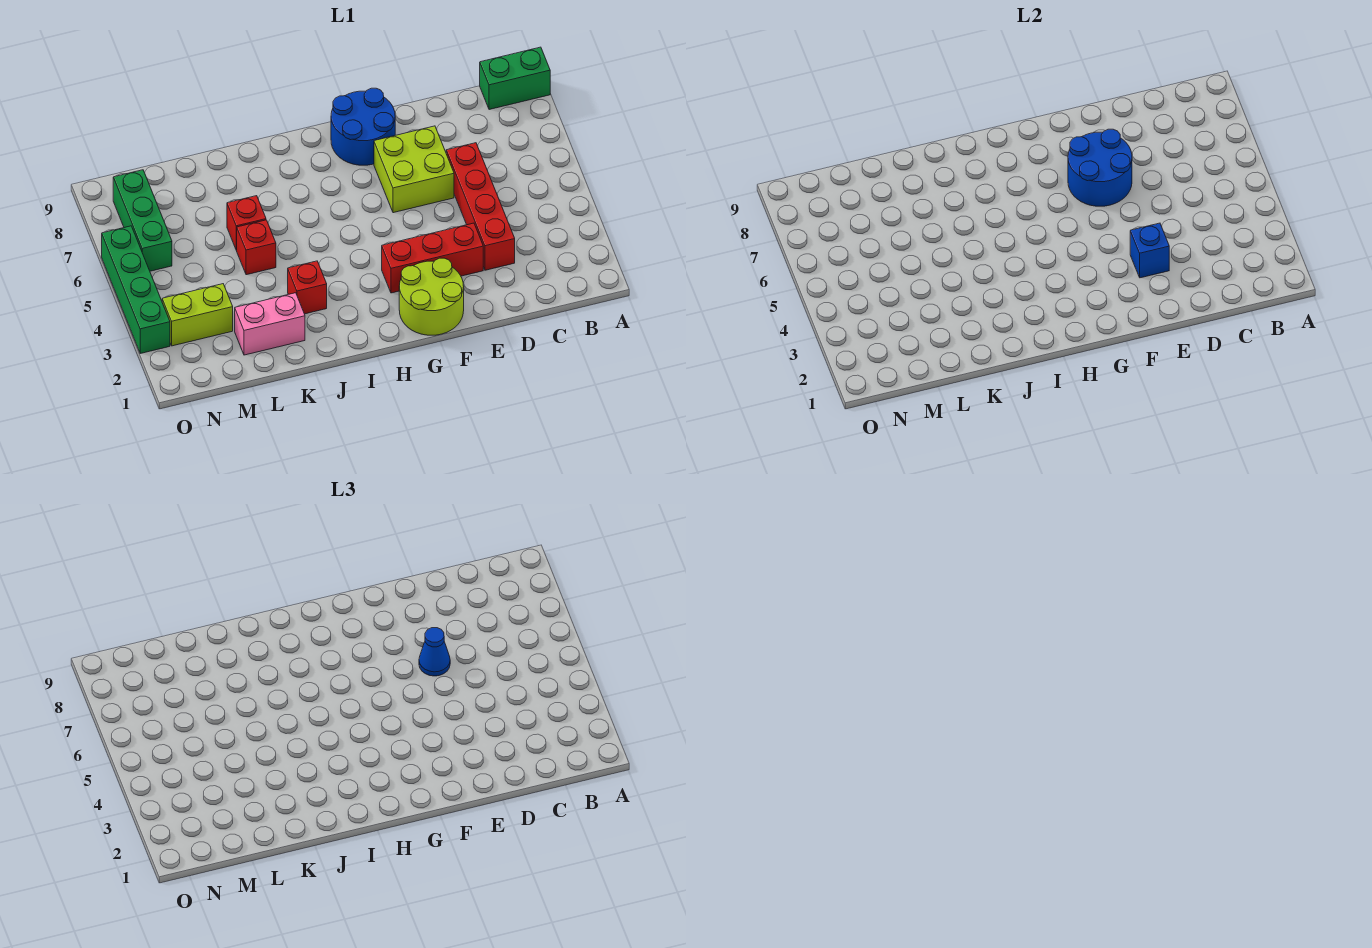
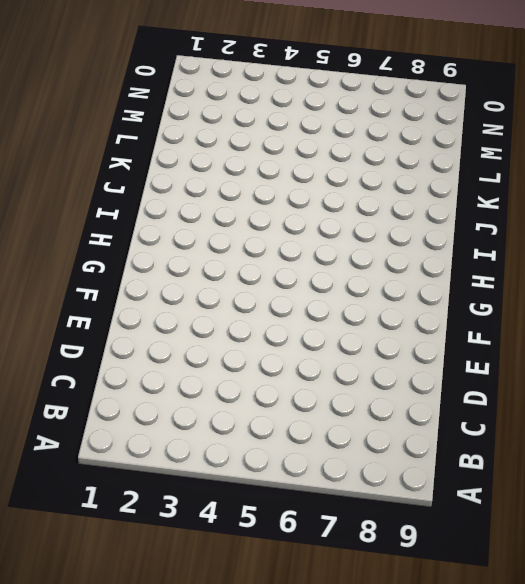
none -> green 1x2 brick [480,47,550,110]
none -> red 1x4 brick [446,143,515,270]
none -> red 1x3 brick [382,223,483,293]

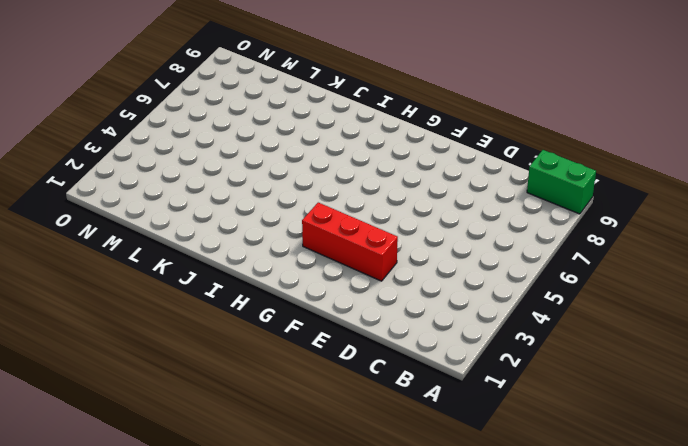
none -> red 1x4 brick [446,143,515,270]
none -> lime 2x2 brick [374,126,454,213]
none -> lime 2x2 round brick [399,258,464,335]

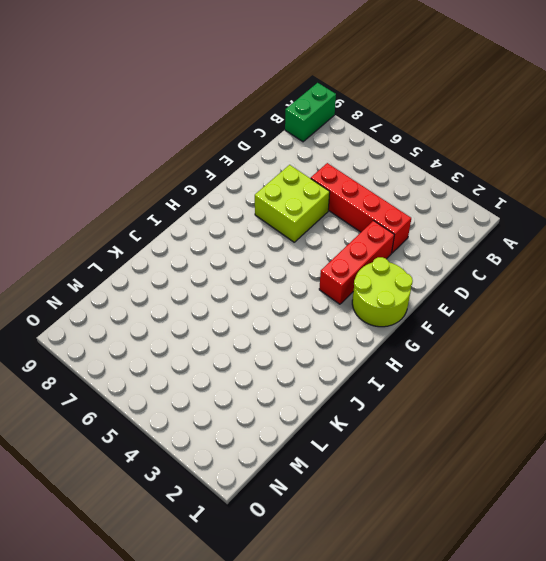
none -> blue 2x2 round brick [331,88,395,165]
none -> red 1x1 brick [288,261,327,314]
none -> pink 1x2 brick [235,293,305,355]

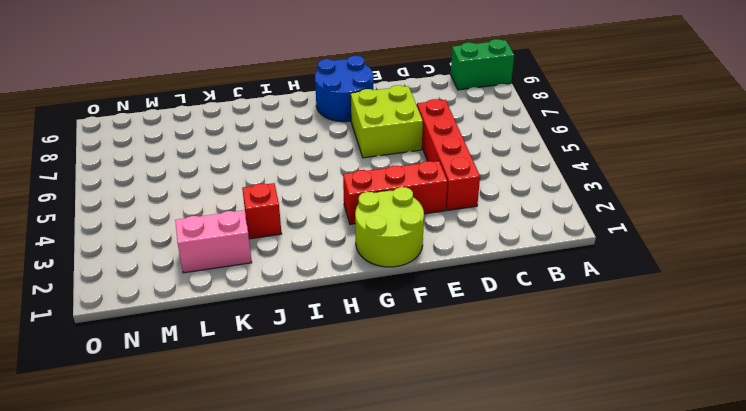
none -> red 1x1 brick [237,220,276,275]
none -> red 1x1 brick [227,196,266,250]
none -> lime 1x2 brick [162,284,233,346]

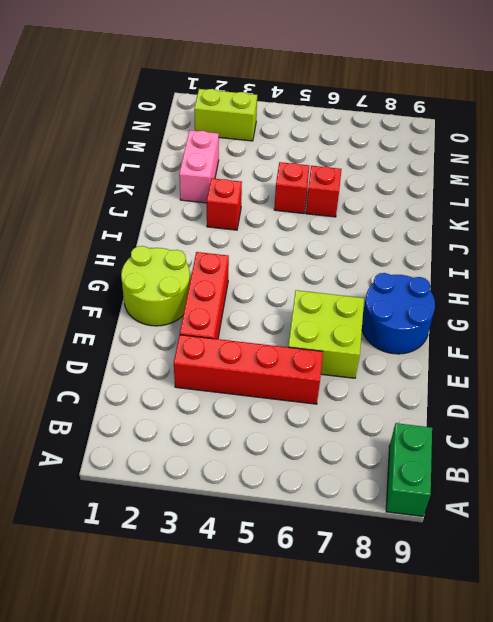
lime 1x2 brick [194,89,257,141] -> lime 1x2 brick turned to [162,284,233,346]
none -> green 1x3 brick [113,170,172,271]
none -> green 1x4 brick [102,226,170,353]
none -> blue 1x1 brick [1130,223,1169,278]

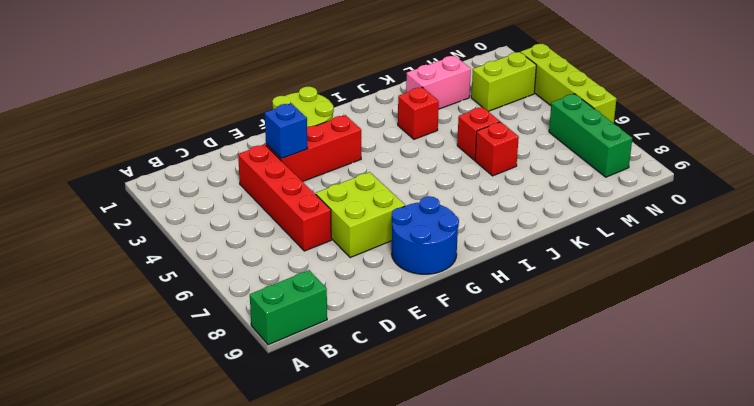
lime 1x4 brick [521,44,617,123] -> green 1x4 brick [102,226,170,353]
none -> blue 2x2 round brick [1068,129,1132,206]
none -> blue 1x1 cone [419,628,450,676]

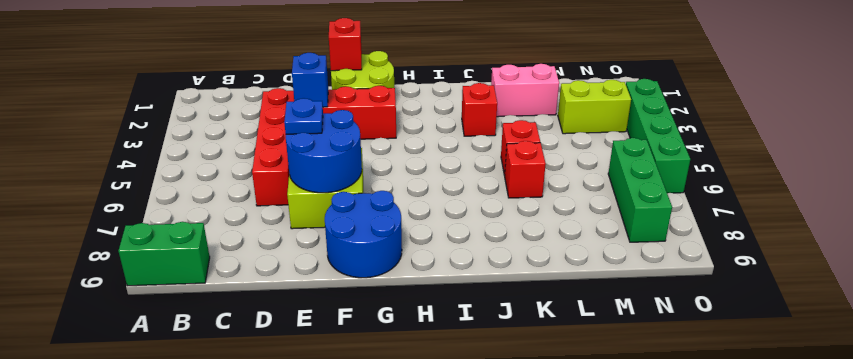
blue 1x1 plate [284,98,323,134] -> blue 1x1 cone [419,628,450,676]
red 1x1 brick [329,18,362,71] -> none

